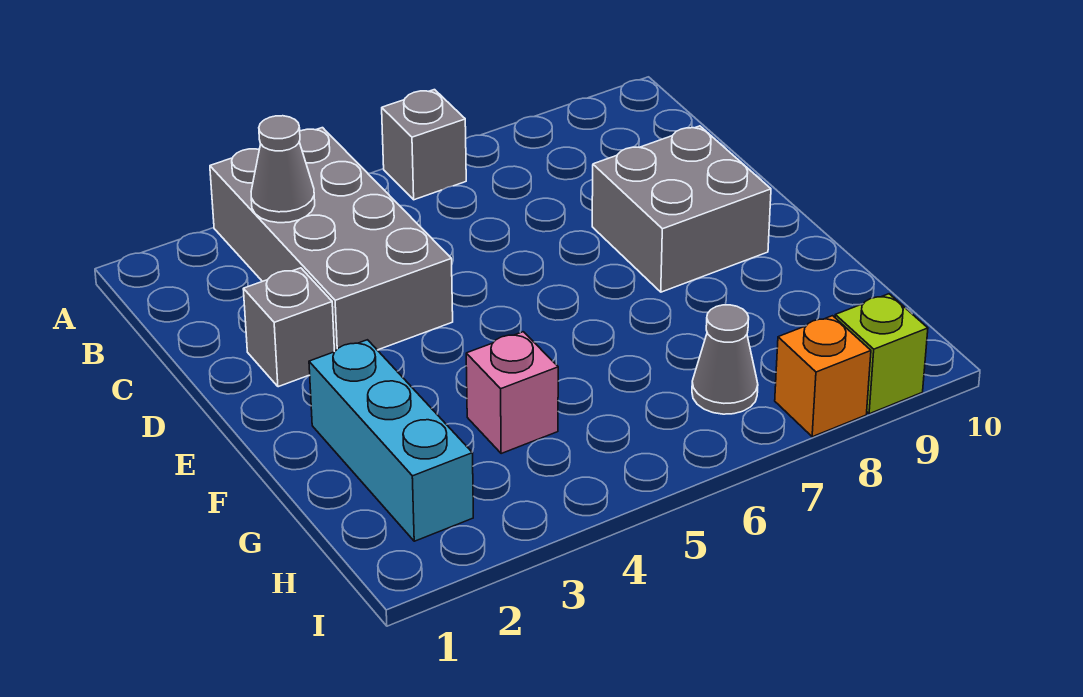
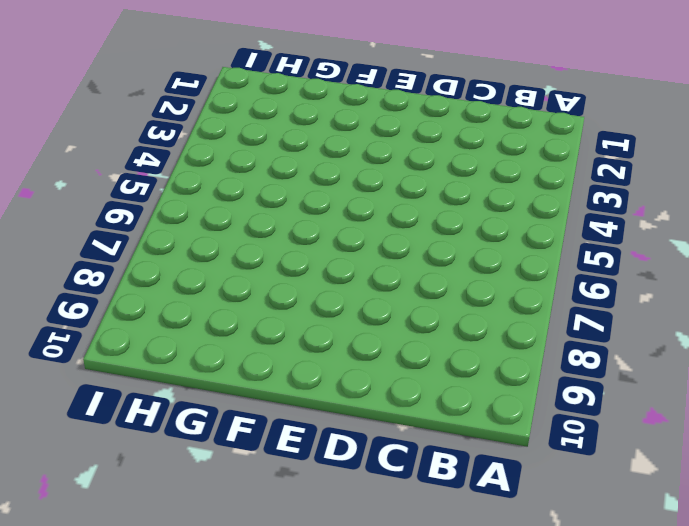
none -> grey 2x4 brick [210,128,453,351]
none -> grey 1x1 brick [382,90,466,200]

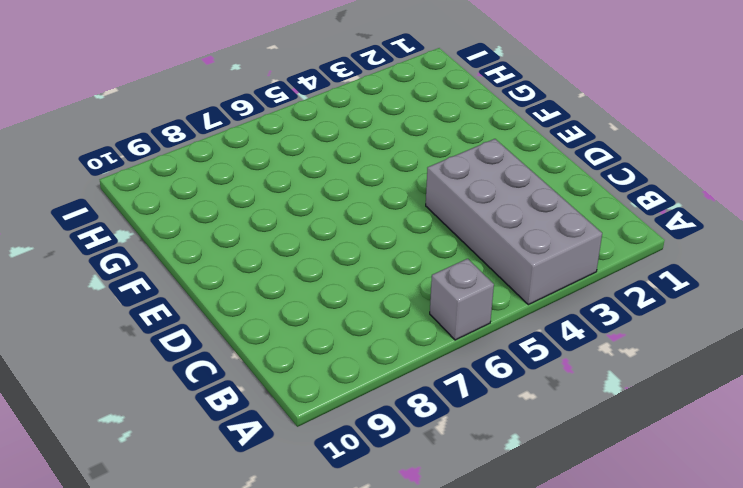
none -> grey 1x1 brick [243,268,335,387]
none -> grey 2x2 brick [592,126,771,292]

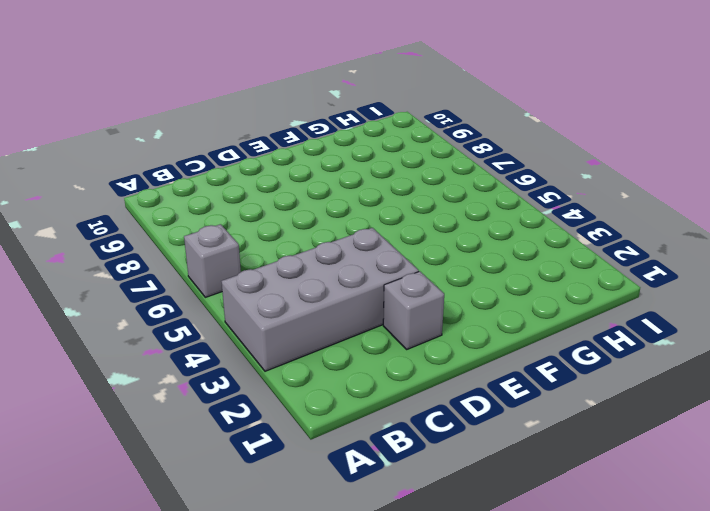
none -> grey 2x2 brick [592,126,771,292]
none -> cyan 1x3 brick [309,340,473,541]

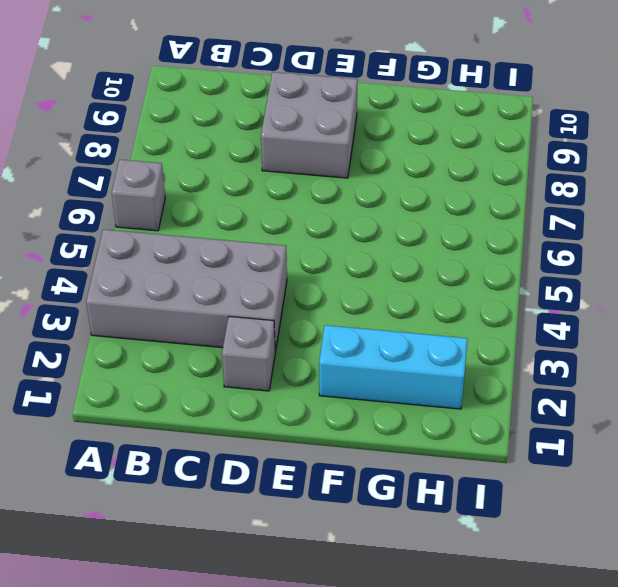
none -> pink 1x1 brick [466,332,558,454]
none -> grey 1x1 cone [692,305,758,414]

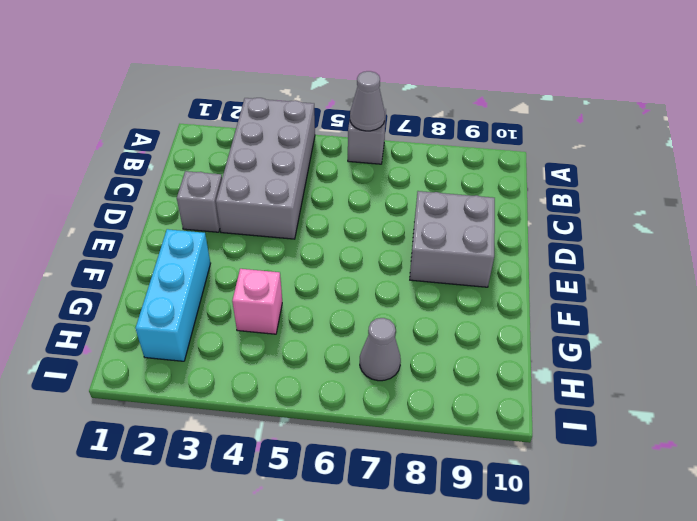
grey 1x1 cone [350,71,385,131] -> grey 1x1 cone moved to [251,116,315,223]
none -> orange 1x1 brick [775,316,871,437]
none -> lime 1x1 brick [835,294,928,414]

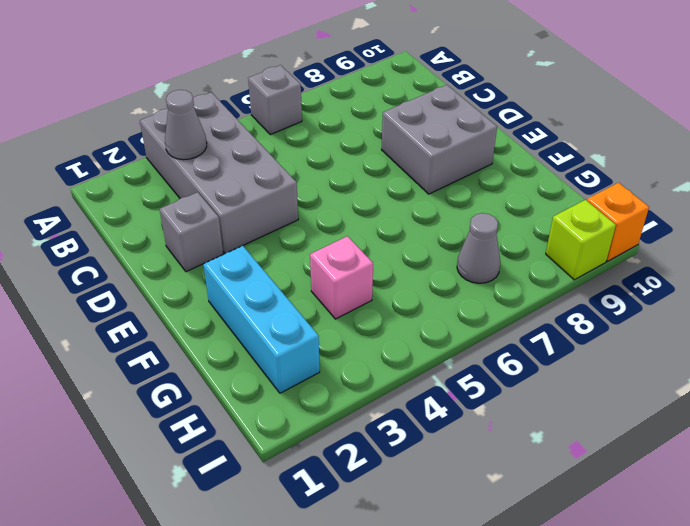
orange 1x1 brick [587,183,649,261] -> orange 1x1 brick moved to [775,316,871,437]

